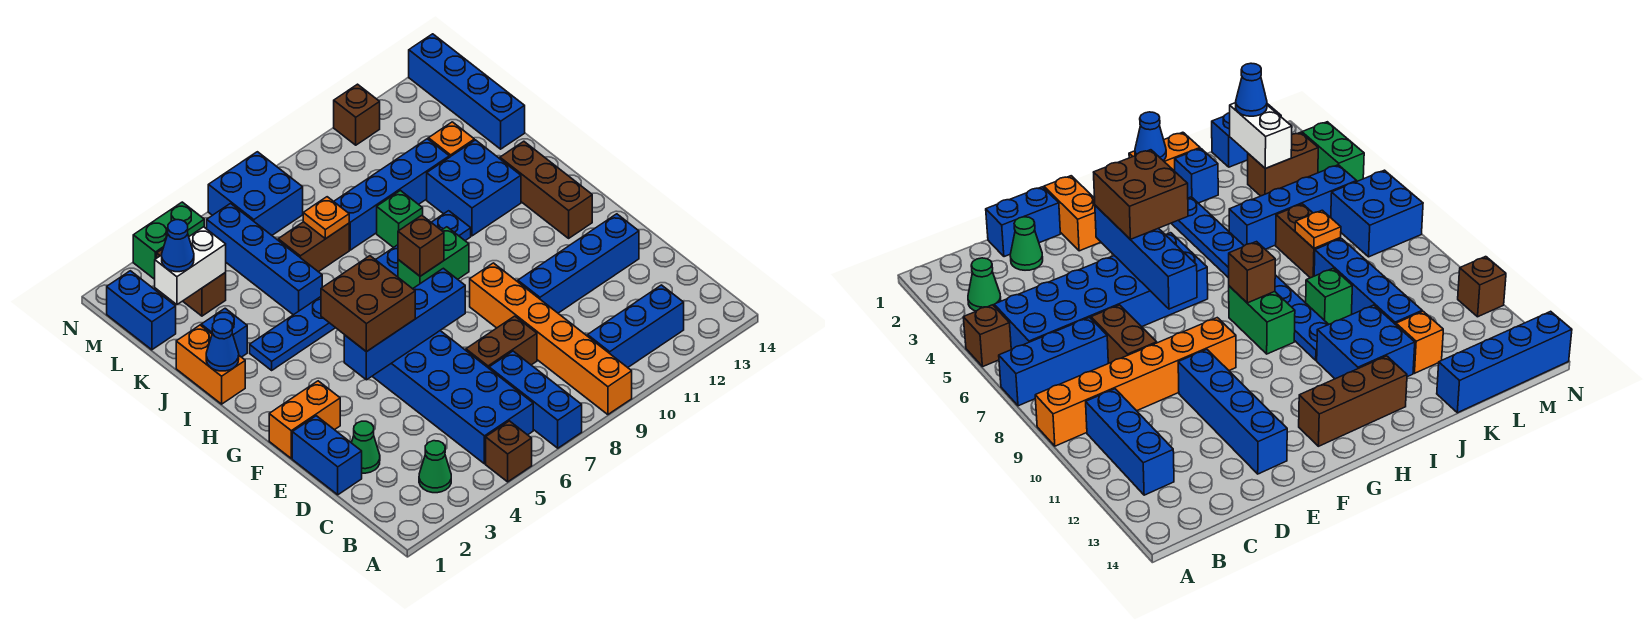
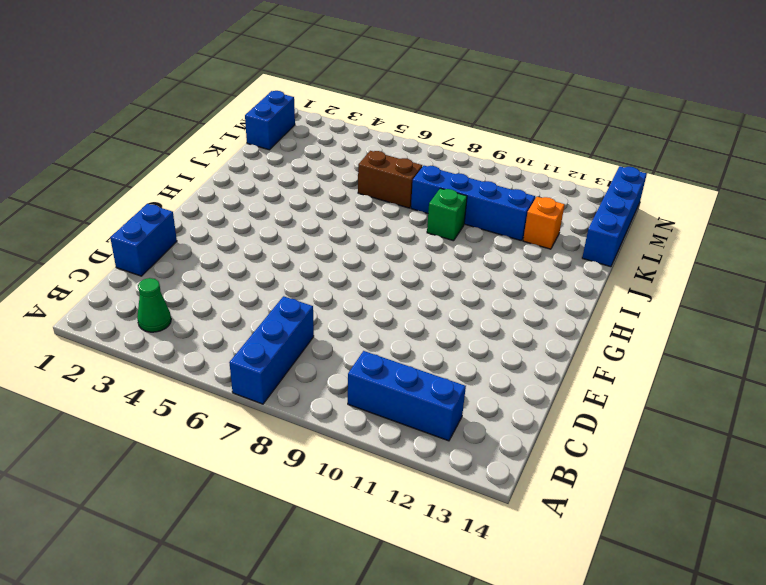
none -> brown 1x1 brick [486,421,532,482]
none -> orange 1x6 brick [470,263,632,415]
none -> blue 2x6 brick [372,331,533,464]
none -> green 1x1 cone [351,421,380,473]

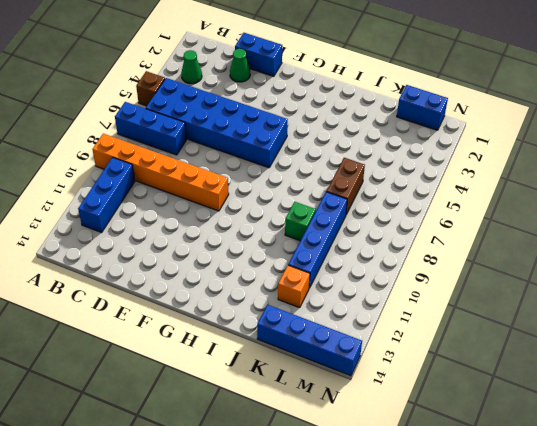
none -> brown 1x2 brick [466,316,537,368]
none -> blue 1x4 brick [518,214,639,313]
none -> orange 1x2 brick [269,381,340,458]
none -> brown 1x3 brick [500,141,592,238]

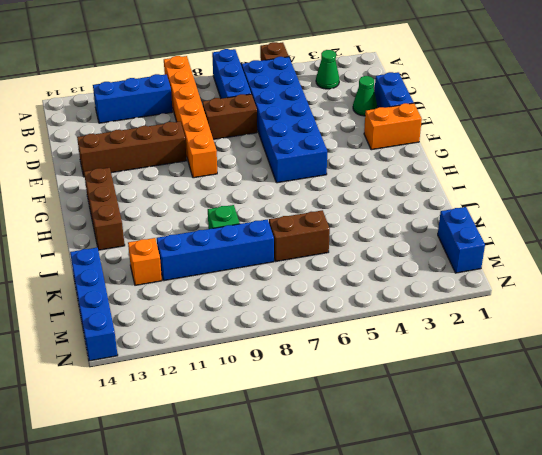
brown 1x4 brick [77,122,187,177] -> blue 1x4 brick [518,214,639,313]
none -> green 1x2 brick [398,227,469,289]
none -> orange 1x2 brick [176,325,245,404]
none -> blue 1x8 plate [250,211,471,370]
none -> blue 2x2 brick [427,140,521,236]

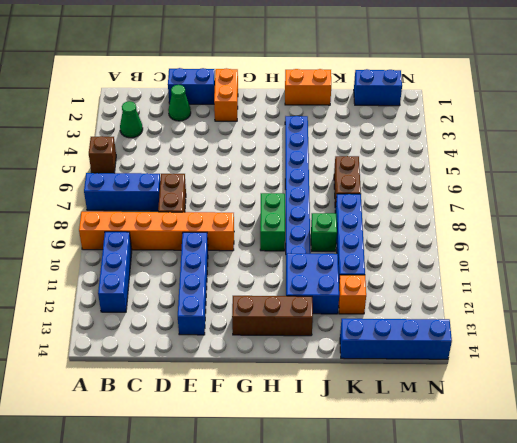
none -> blue 2x6 brick [372,331,533,464]
none -> blue 1x1 brick [201,308,247,357]
none -> blue 1x4 brick [207,204,322,315]
none -> brown 1x2 brick [157,249,226,316]

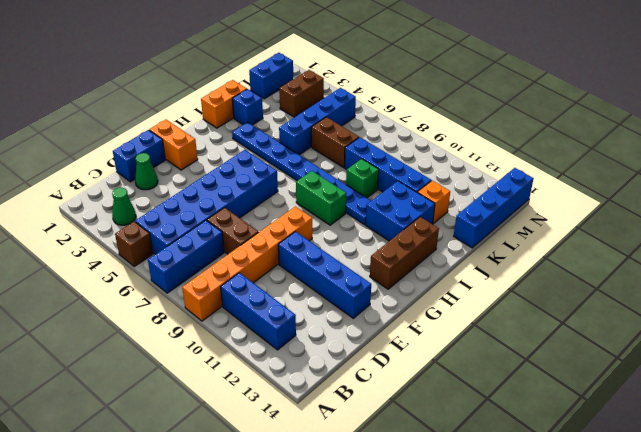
none -> blue 2x2 brick [208,152,303,235]
none -> green 1x2 brick [133,202,204,279]
none -> brown 1x1 brick [334,84,380,145]
none -> blue 1x4 brick [344,268,465,380]

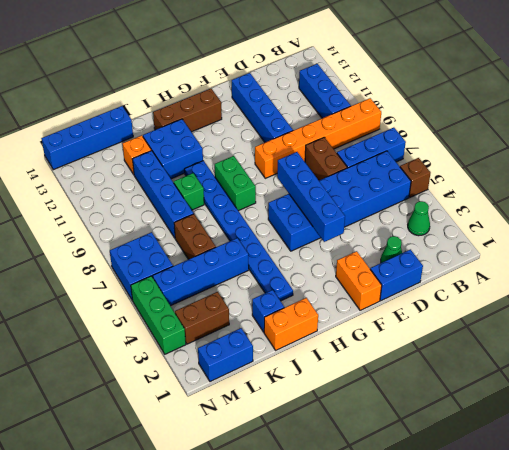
green 1x3 brick [131,276,186,354] -> green 1x2 brick [133,202,204,279]
none -> brown 1x1 brick [334,84,380,145]
none -> brown 1x1 brick [398,215,444,276]
none -> blue 1x1 cone [206,319,239,371]
none -> orange 1x1 plate [303,197,349,239]

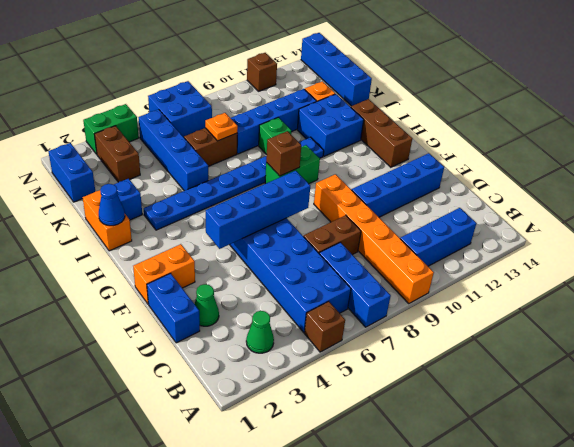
none -> white 1x2 brick [155,227,226,305]
none -> brown 2x2 brick [321,256,415,352]
none -> blue 1x1 cone [162,220,194,272]

